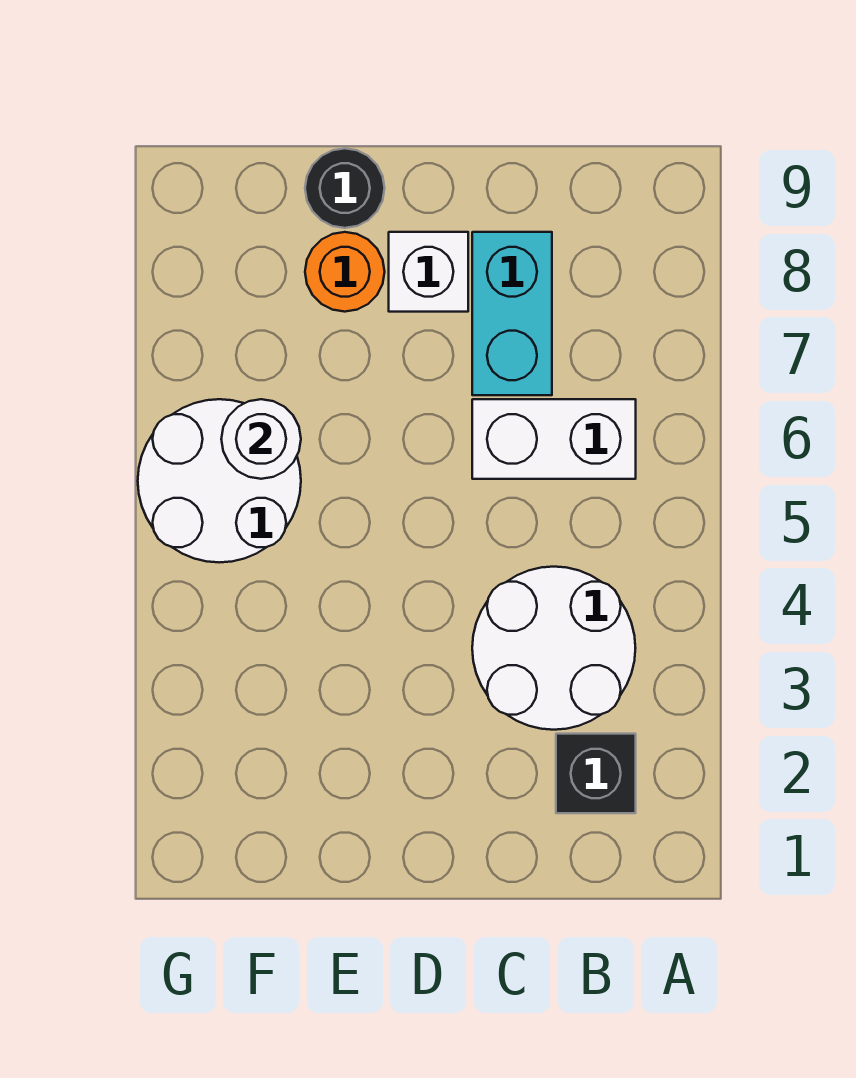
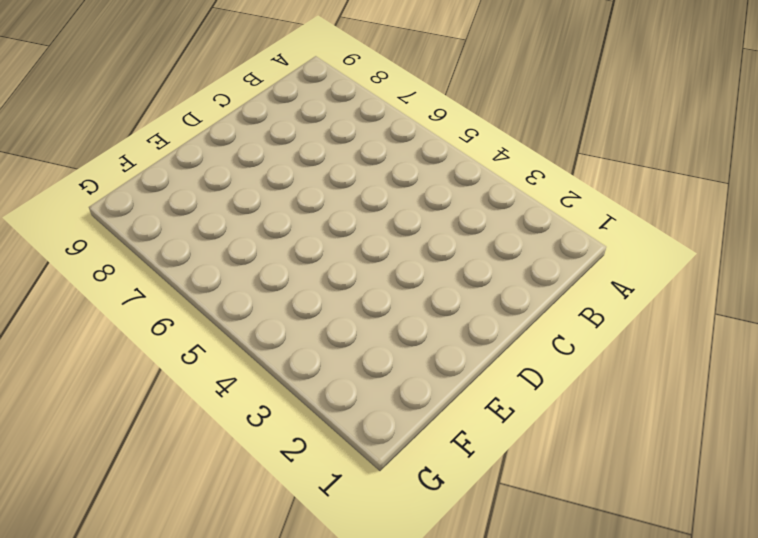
none -> black 1x1 brick [556,734,636,813]
none -> white 2x2 round brick [472,567,635,730]

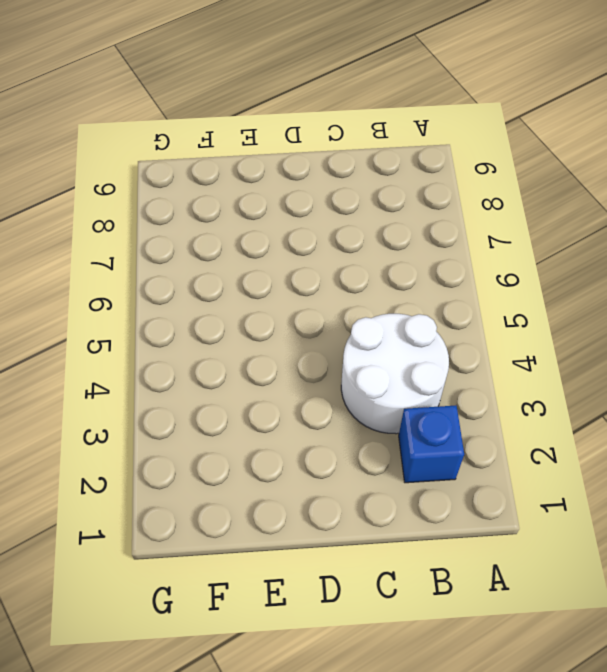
blue 1x1 brick [399,405,464,483] -> black 1x1 brick [556,734,636,813]
none -> white 1x2 brick [472,399,636,479]
none -> cyan 1x2 brick [472,232,552,395]

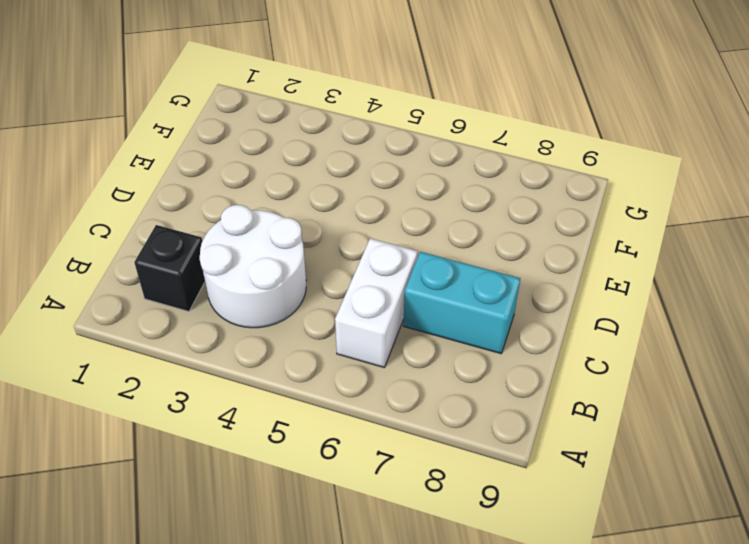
none -> white 1x1 brick [389,232,468,312]
none -> orange 1x1 round brick [305,232,385,312]

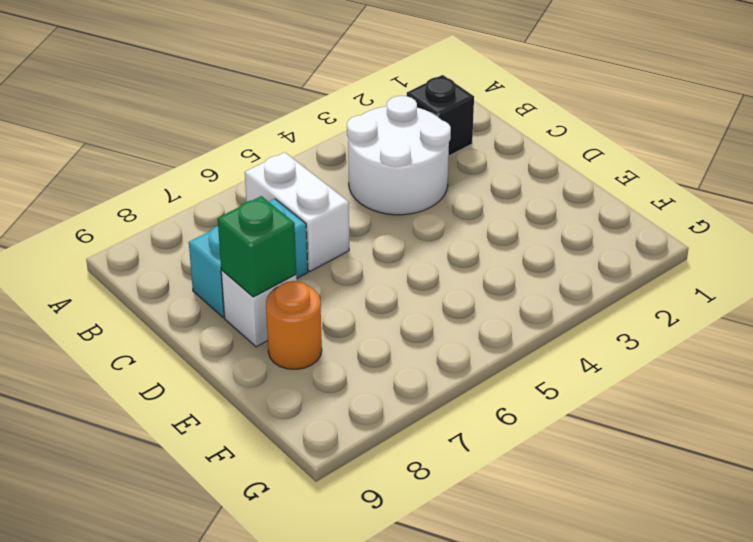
green 1x1 brick [218,196,296,297] -> none
none -> black 1x1 round brick [305,148,385,228]
none -> white 2x2 round brick [138,399,301,563]

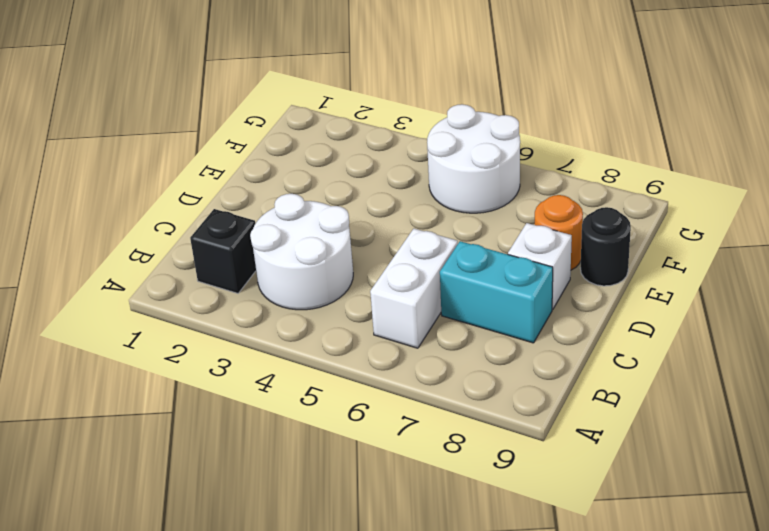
none -> white 1x1 round brick [221,399,301,479]

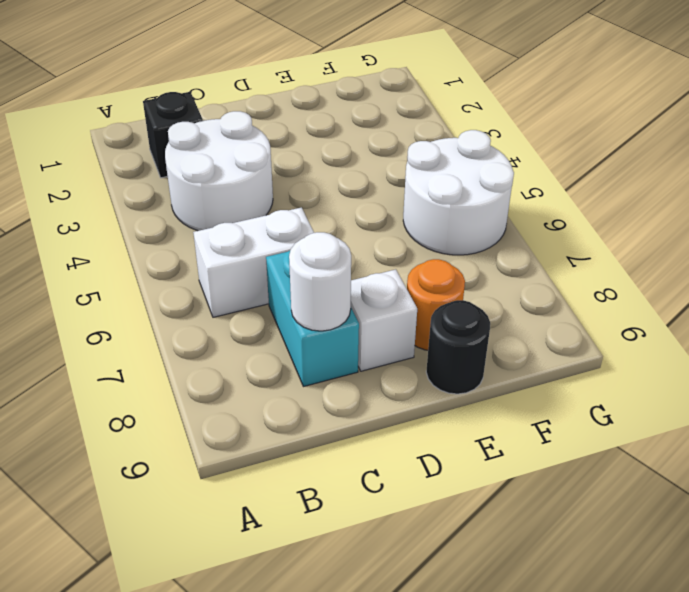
white 1x1 round brick [289,232,351,331] -> white 1x1 round brick moved to [221,399,301,479]

